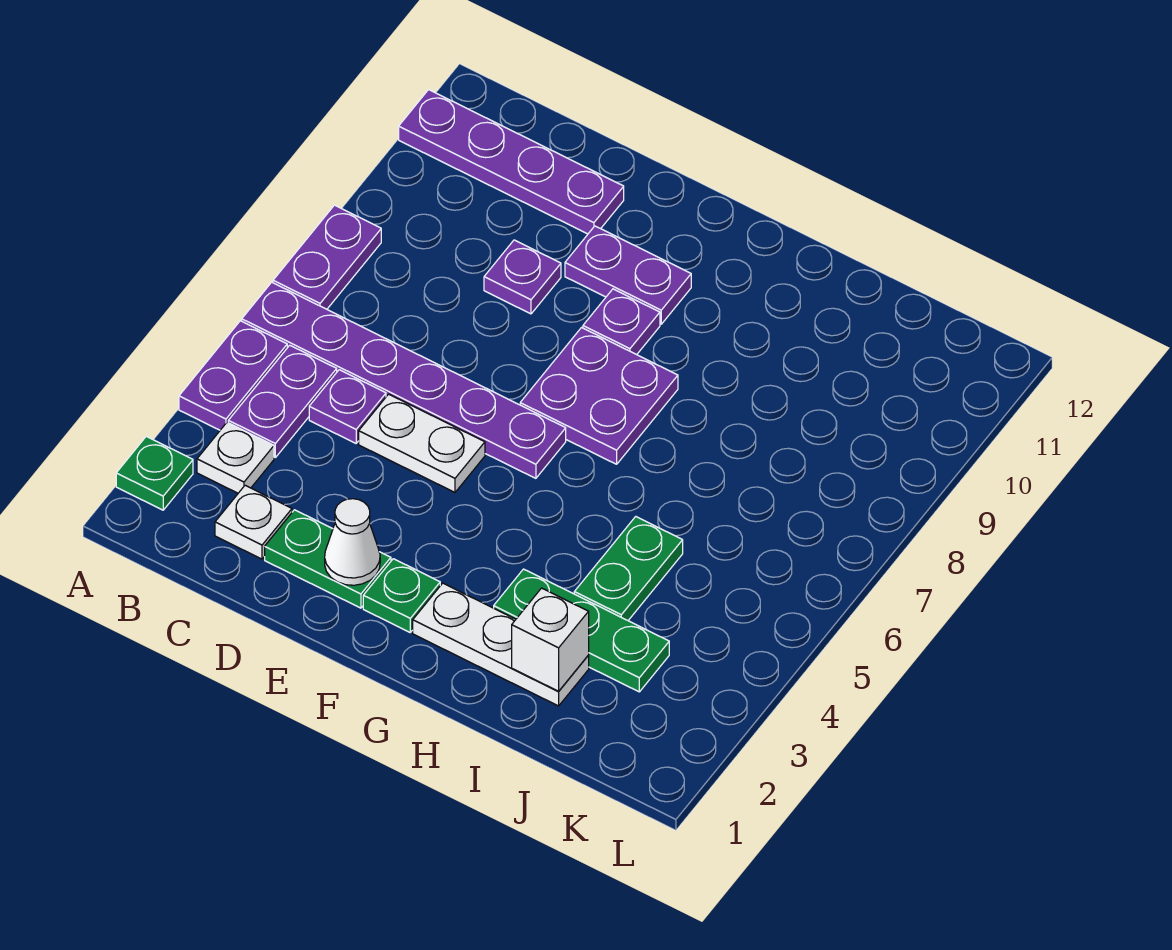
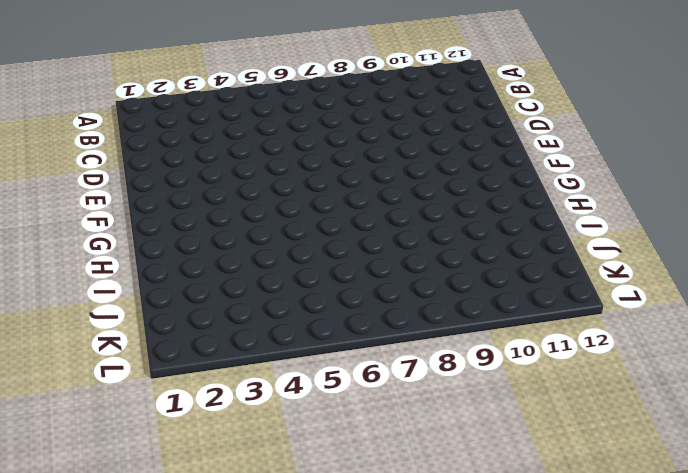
none -> green 1x1 plate [116,436,193,510]
none -> purple 1x2 plate [179,321,287,430]
none -> purple 1x6 plate [242,282,566,478]

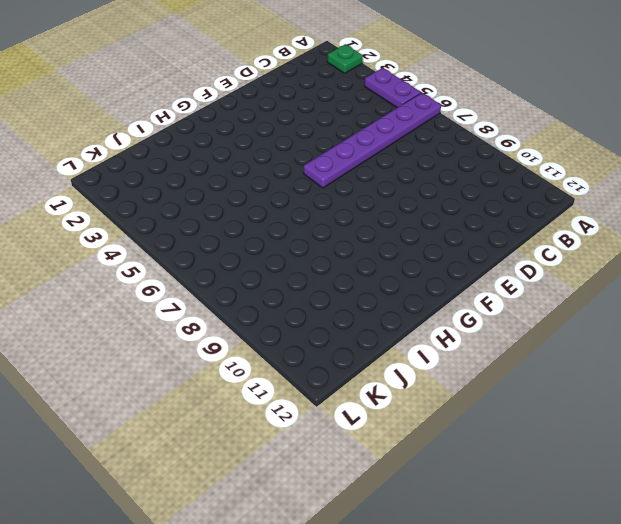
none -> purple 1x2 plate [273,205,381,309]
none -> purple 1x4 plate [399,90,624,234]
none -> white 1x1 plate [197,422,274,493]

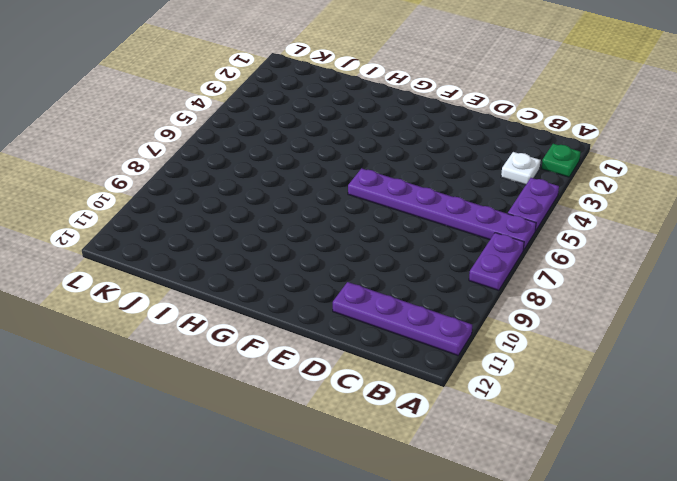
none -> purple 1x2 plate [228,345,337,457]
none -> white 1x1 plate [215,485,292,559]
none -> purple 1x1 plate [309,370,386,443]

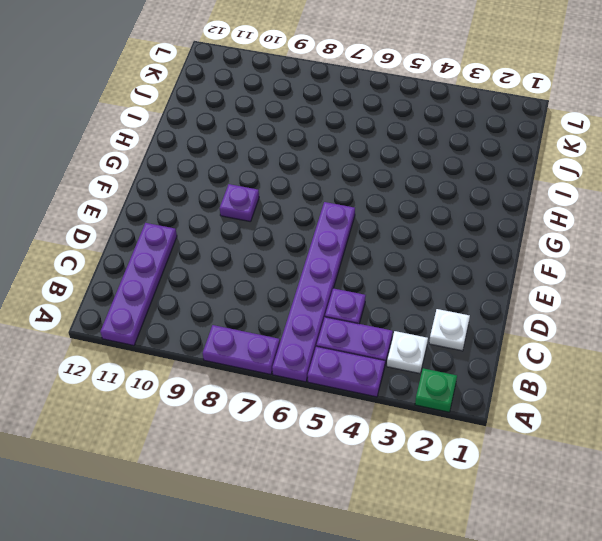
none -> green 1x2 plate [265,510,391,608]
none -> white 1x2 plate [359,394,485,492]
none -> purple 1x1 plate [484,240,561,314]

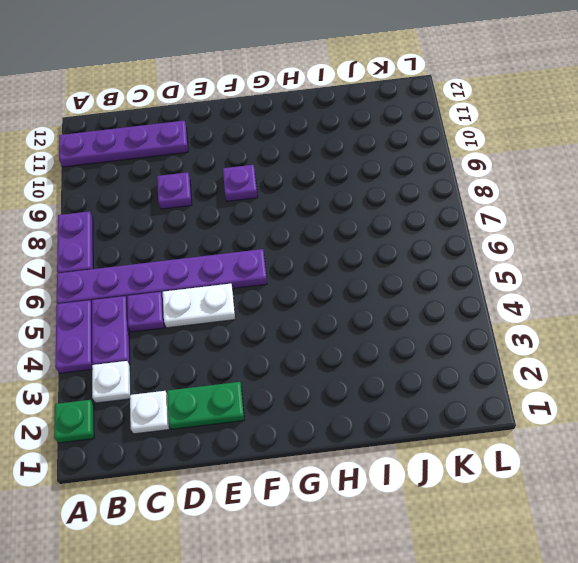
none -> purple 1x2 plate [565,226,691,324]
none -> green 1x1 plate [363,559,440,632]
none -> purple 2x2 plate [520,328,678,464]

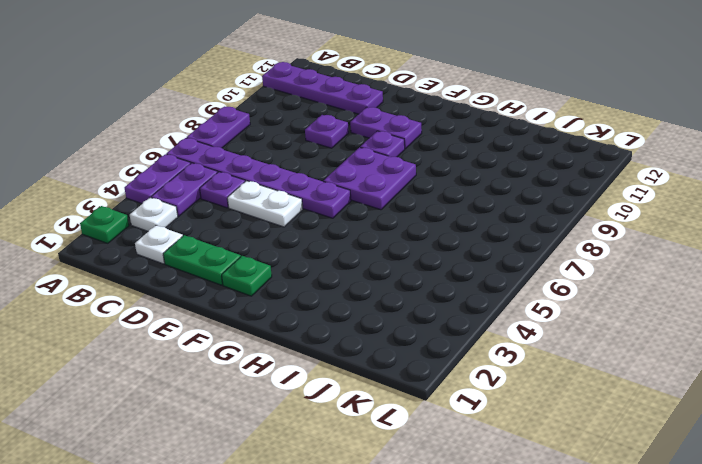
none -> white 1x3 plate [413,583,589,706]
none -> green 1x3 plate [494,569,669,692]
none -> green 1x2 plate [574,517,683,620]

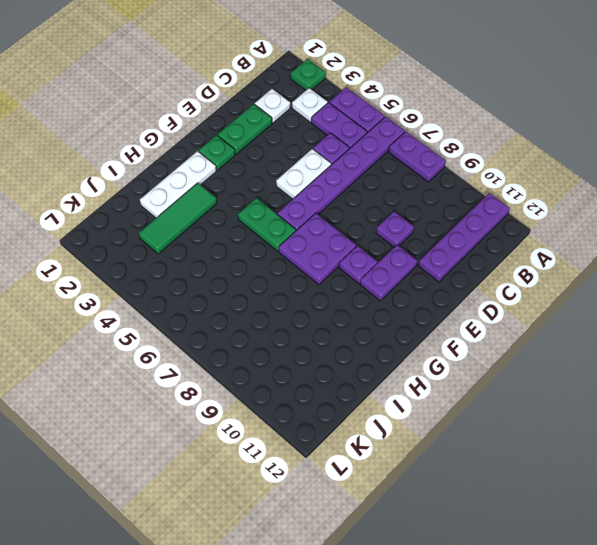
green 1x2 plate [238,198,296,251] -> green 1x2 plate moved to [574,517,683,620]
green 1x3 tile [139,183,217,254] -> green 1x3 plate [494,569,669,692]
none -> white 1x1 cone [325,499,380,585]
none -> white 1x1 brick [512,588,589,691]

